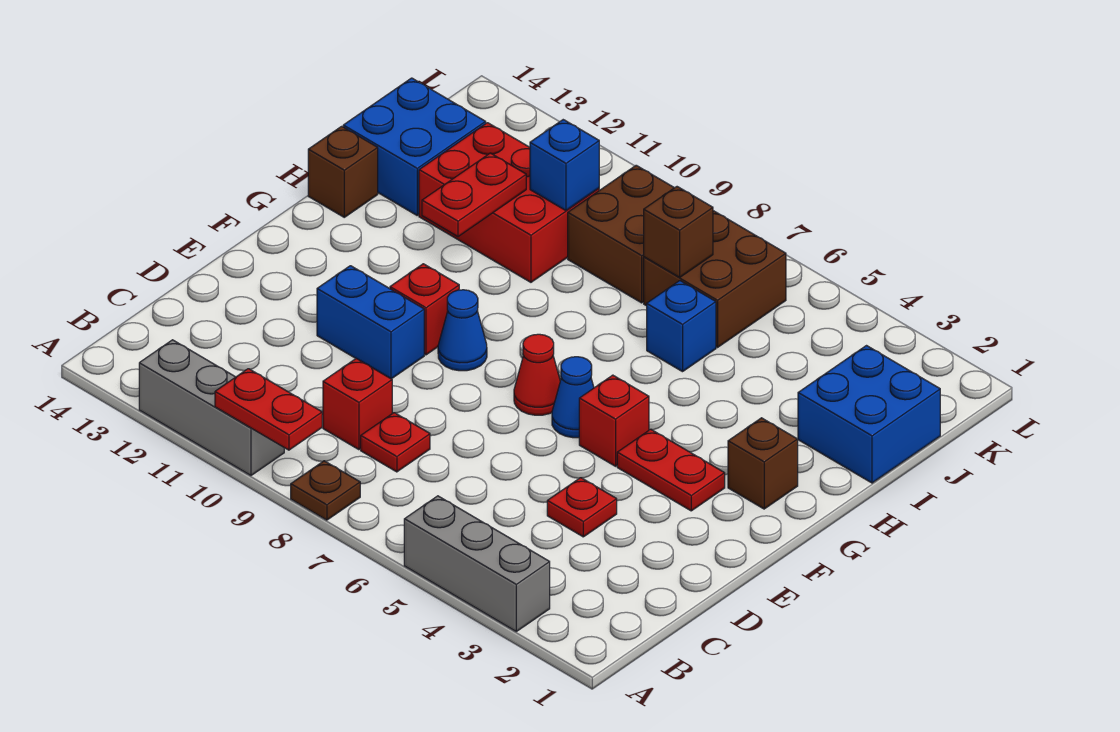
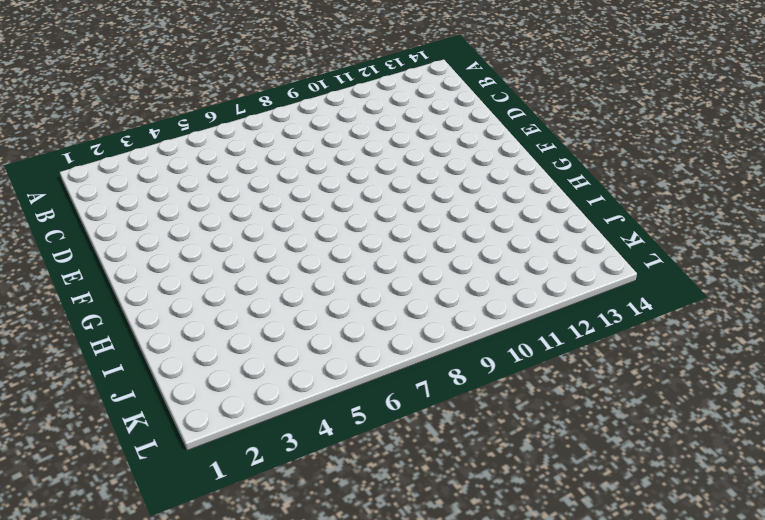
none -> grey 1x3 brick [404,496,550,631]
none -> brown 1x1 plate [291,461,360,520]
none -> grey 1x3 brick [139,340,284,475]

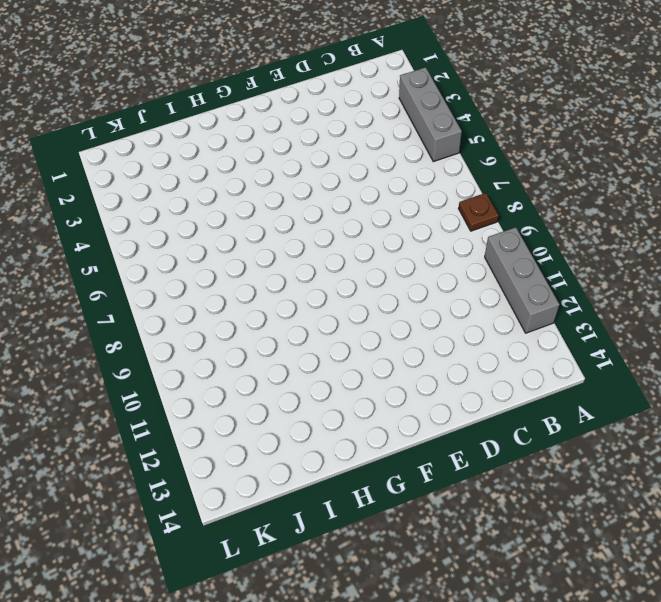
none -> red 1x1 plate [361,413,430,472]
none -> red 1x1 brick [323,359,392,450]
none -> red 1x1 plate [547,478,617,537]

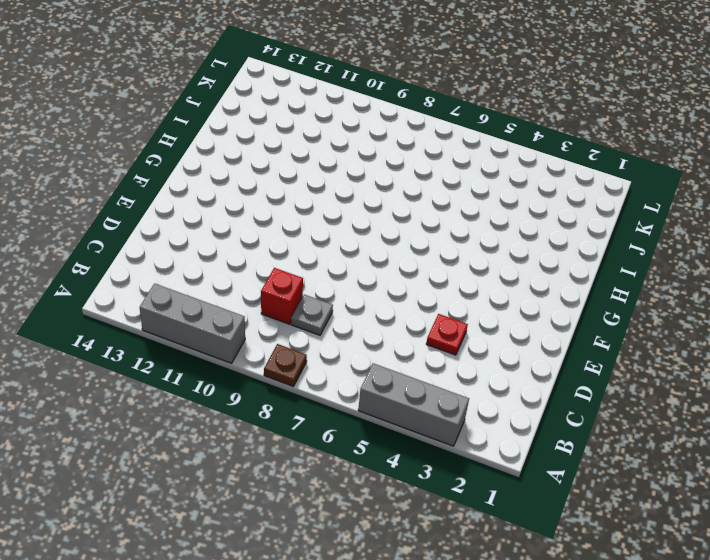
grey 1x1 plate [291,295,333,335] -> red 1x1 plate [361,413,430,472]
none -> blue 1x2 brick [317,266,424,379]
none -> red 1x2 plate [617,429,725,511]
none -> red 1x1 brick [579,375,649,466]

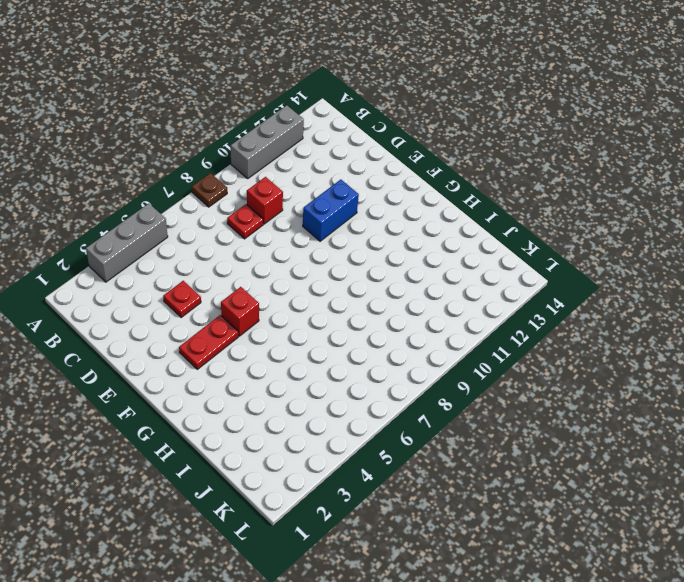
none -> blue 1x1 cone [552,357,594,438]
none -> red 1x1 cone [514,334,560,415]
none -> blue 1x1 cone [438,290,487,371]

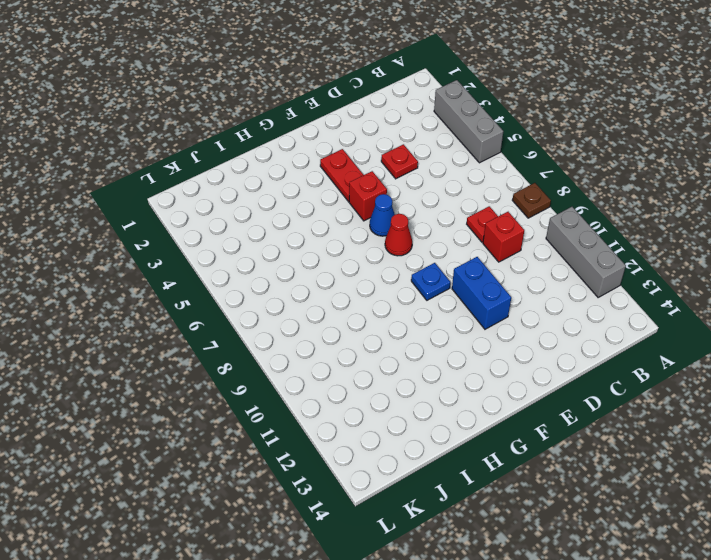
blue 1x1 plate [411,263,451,300] -> blue 1x1 cone [438,290,487,371]
none -> red 1x1 brick [390,264,459,355]
none -> brown 1x1 brick [728,418,798,509]
none -> brown 1x1 brick [308,126,378,217]

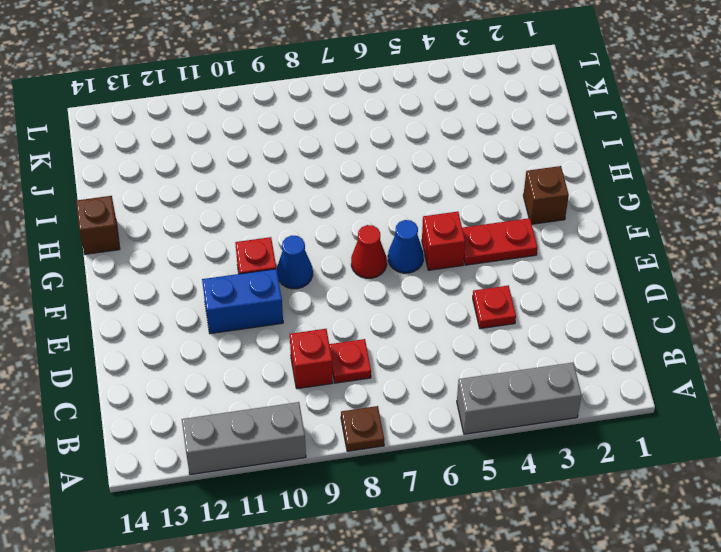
none -> blue 2x2 brick [798,346,940,483]
none -> blue 1x1 brick [647,281,716,372]
none -> red 2x3 brick [419,123,599,282]

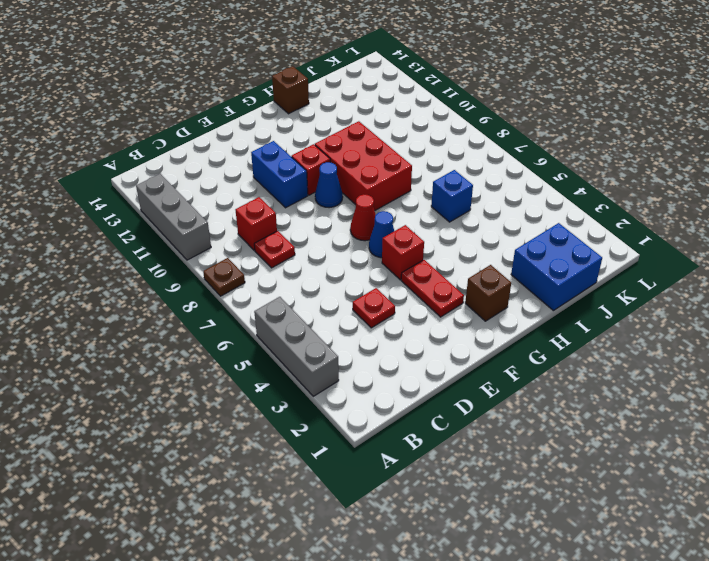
red 2x3 brick [315,121,412,211] -> red 2x3 brick moved to [419,123,599,282]
none -> blue 2x2 brick [343,78,486,215]
none -> brown 2x2 brick [644,211,786,347]
none -> brown 2x2 brick [568,165,674,303]

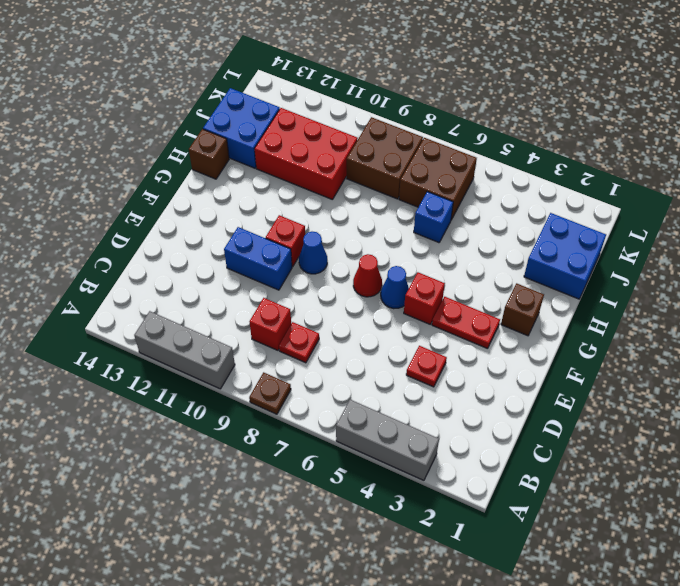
none -> red 1x2 plate [215,369,322,450]
none -> red 1x2 plate [422,153,526,237]
none -> brown 1x1 brick [644,187,713,278]

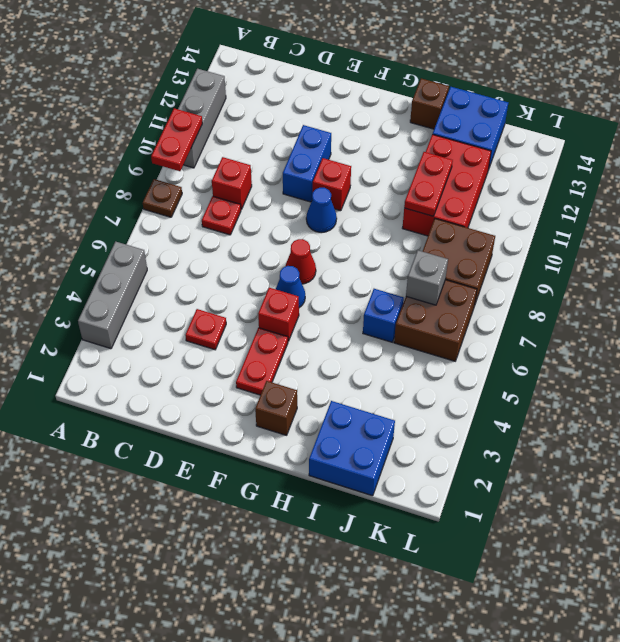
red 1x2 plate [404,152,453,216] -> red 1x2 plate turned to [422,153,526,237]
grey 1x1 brick [406,250,448,305] -> brown 1x1 brick [644,187,713,278]
none -> blue 1x1 brick [530,120,599,211]

